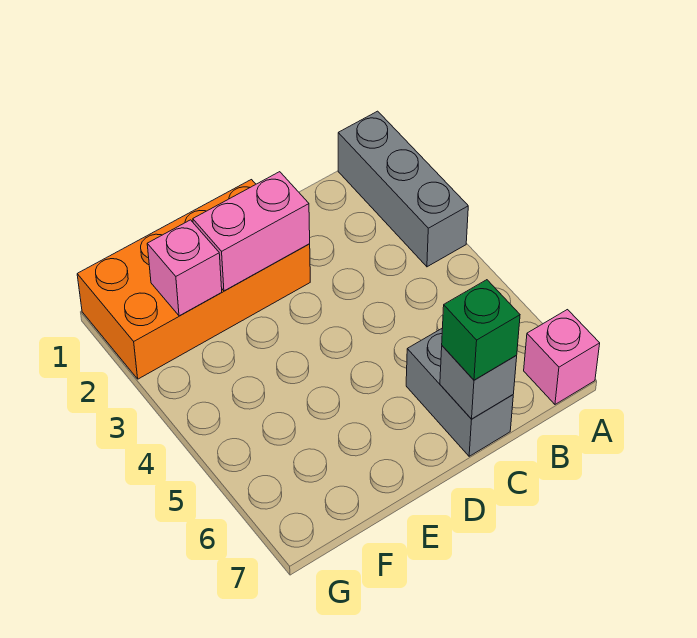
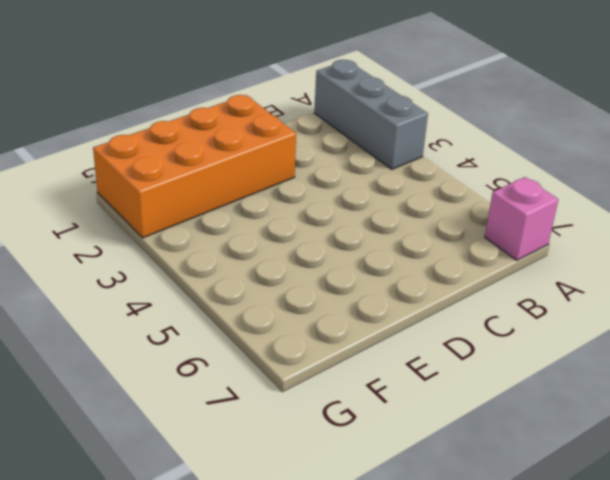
none -> grey 1x2 brick [406,328,513,456]
none -> grey 1x1 brick [440,346,517,419]

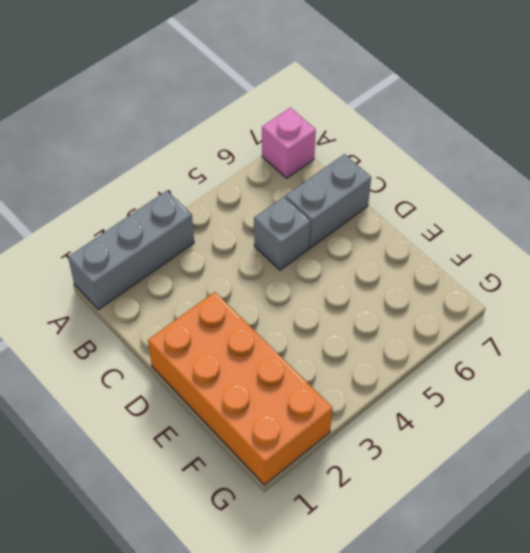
grey 1x1 brick [254,197,310,270] -> grey 1x1 brick moved to [440,346,517,419]
none -> pink 1x2 brick [193,172,310,291]
none -> pink 1x1 brick [147,220,222,316]

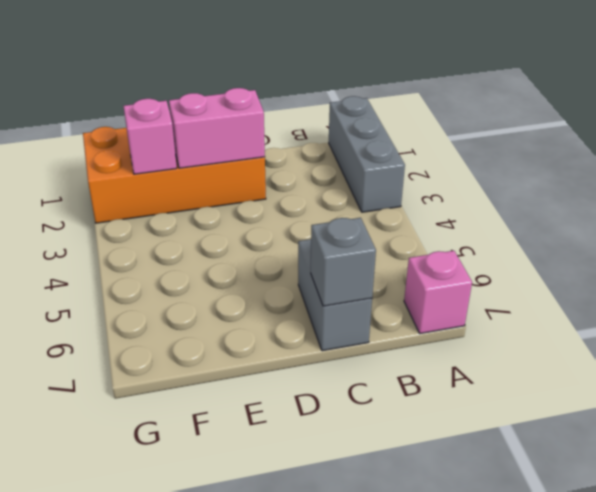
none -> green 1x1 brick [442,280,520,380]

